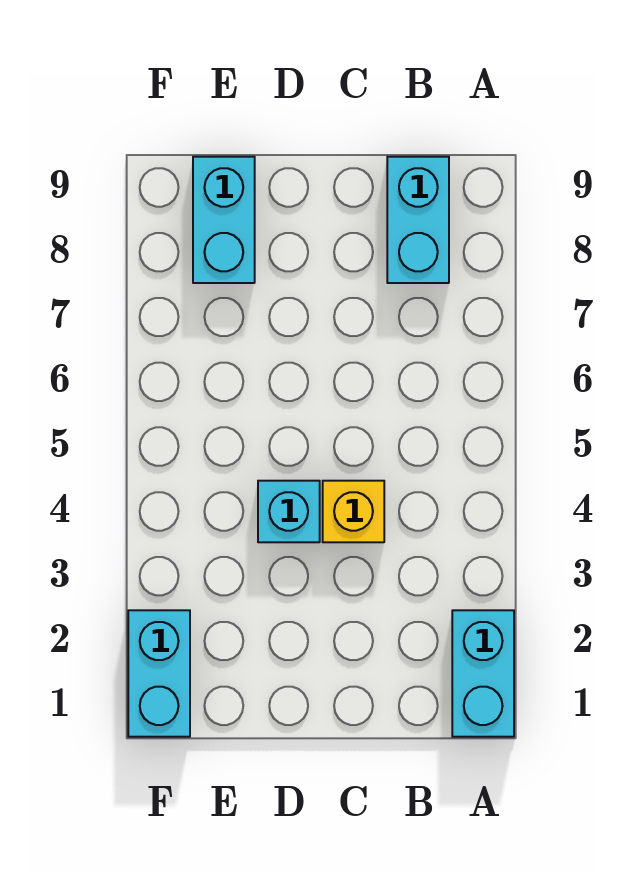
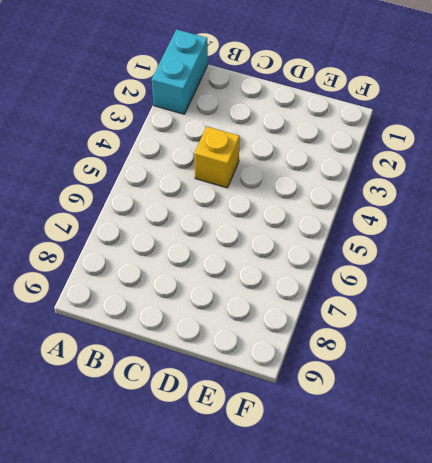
none -> cyan 1x2 brick [387,157,449,283]
none -> cyan 1x1 brick [258,481,320,542]

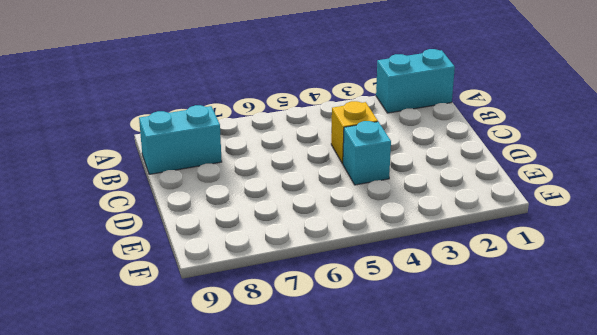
none -> cyan 1x2 brick [193,157,255,283]
none -> cyan 1x2 brick [128,610,190,737]

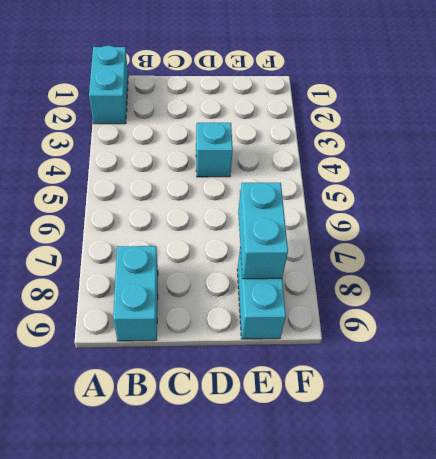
cyan 1x2 brick [238,183,288,279] -> cyan 1x2 brick moved to [128,610,190,737]
none -> yellow 1x1 brick [323,481,384,542]

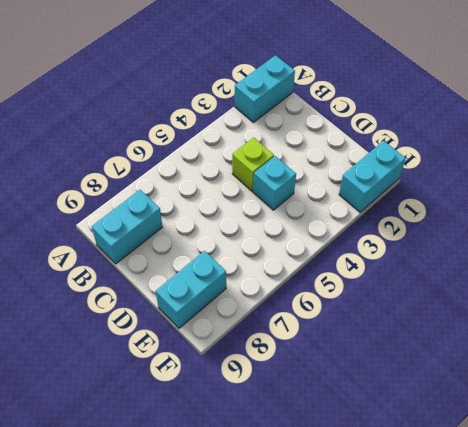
lime 1x1 brick [232,138,274,191] -> yellow 1x1 brick [323,481,384,542]

